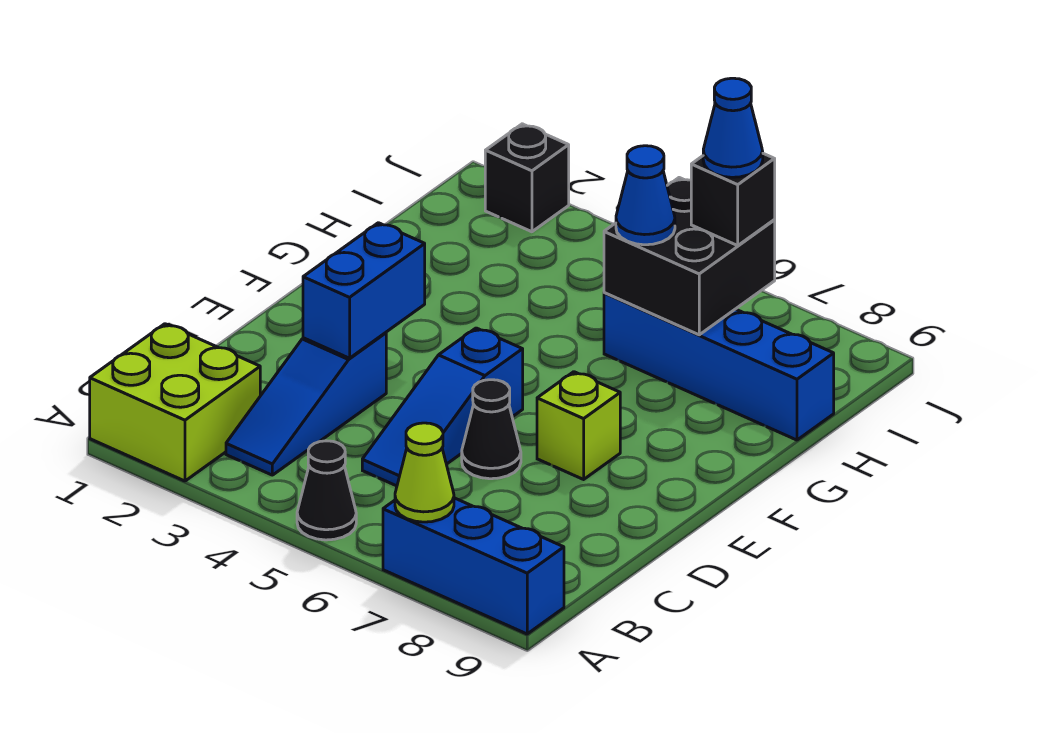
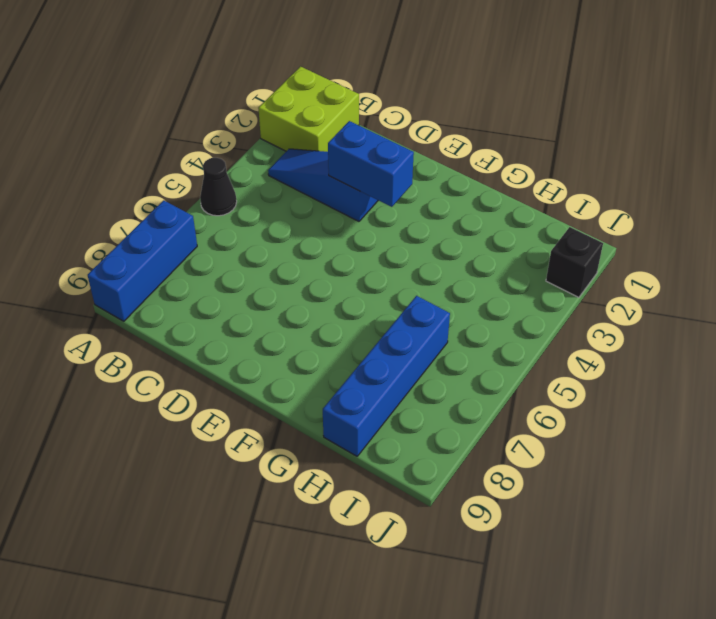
none -> blue 1x3 slope [362,328,523,486]
none -> black 1x1 cone [462,380,521,479]
none -> lime 1x1 brick [537,372,620,479]

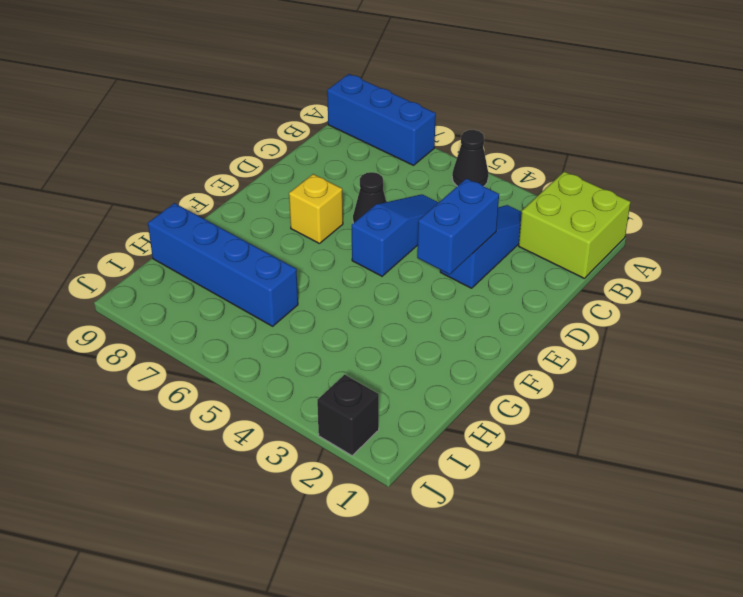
yellow 1x1 brick [289,174,343,244] -> lime 1x1 brick [537,372,620,479]
none -> lime 1x1 cone [395,423,454,522]
none -> black 2x2 brick [604,178,775,335]
none -> blue 1x1 cone [616,146,675,245]

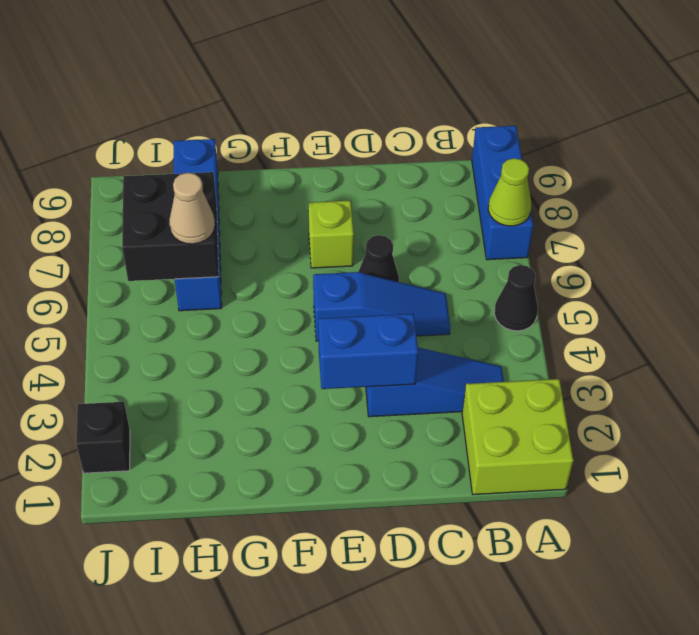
tan 1x1 cone [169,173,215,244] -> blue 1x1 cone [616,146,675,245]
none -> black 1x1 brick [691,154,775,245]
none -> blue 1x1 cone [703,78,763,177]

